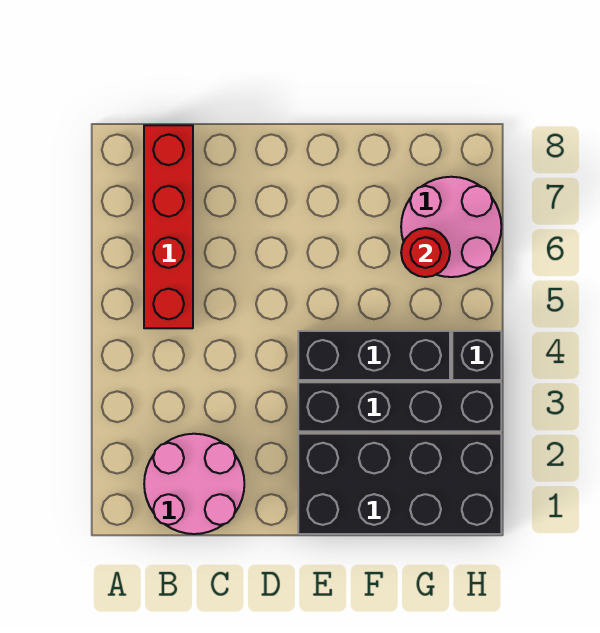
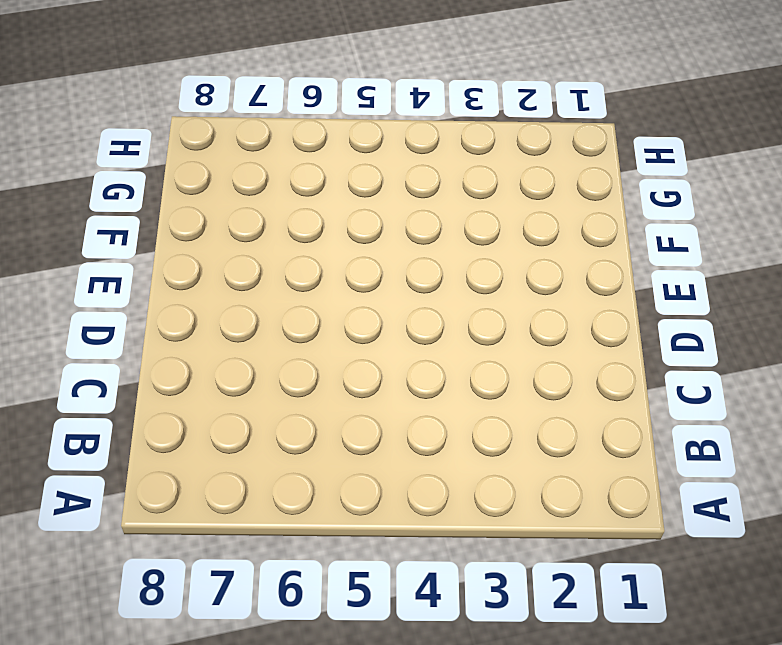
none -> pink 2x2 round brick [144,434,244,534]
none -> red 1x4 brick [144,125,193,328]

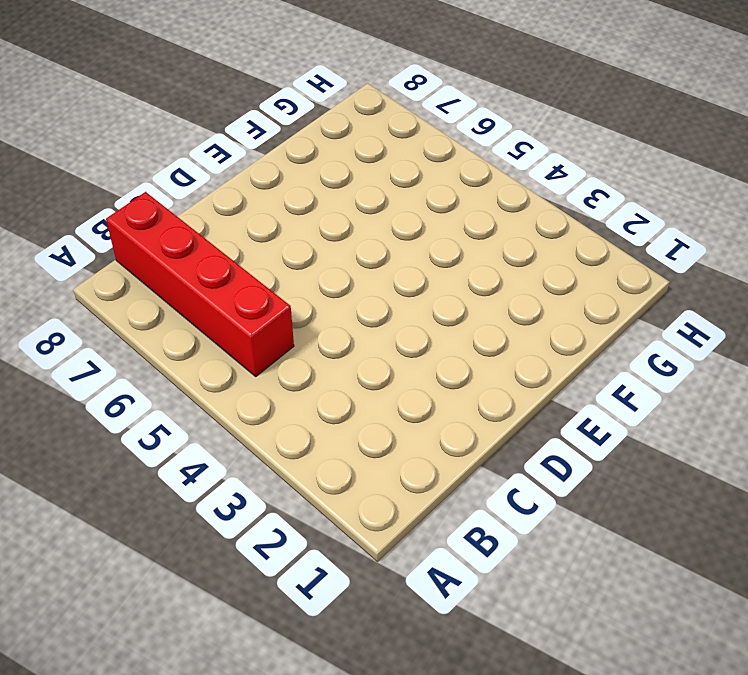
none -> pink 2x2 round brick [144,434,244,534]
none -> black 2x4 brick [298,434,501,534]

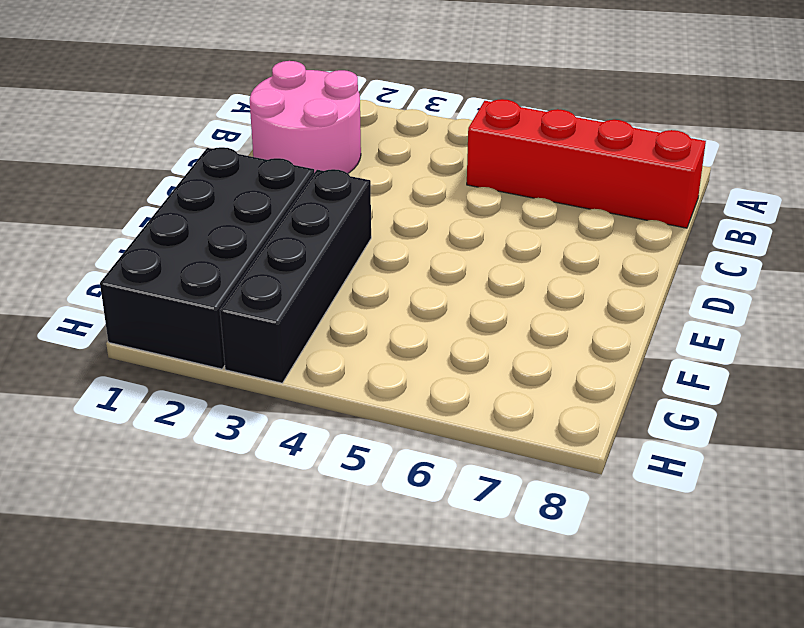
none -> black 1x3 brick [298,331,450,380]
none -> pink 2x2 round brick [401,177,501,277]

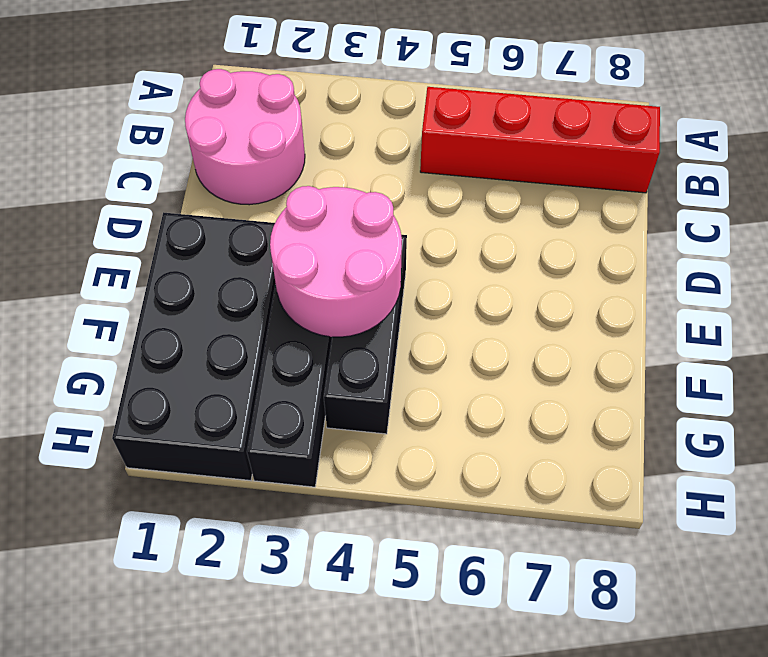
pink 2x2 round brick [270,186,402,337] -> pink 2x2 round brick moved to [401,177,501,277]
none -> black 1x1 brick [452,331,501,380]
none -> red 1x1 round brick [401,228,450,277]

